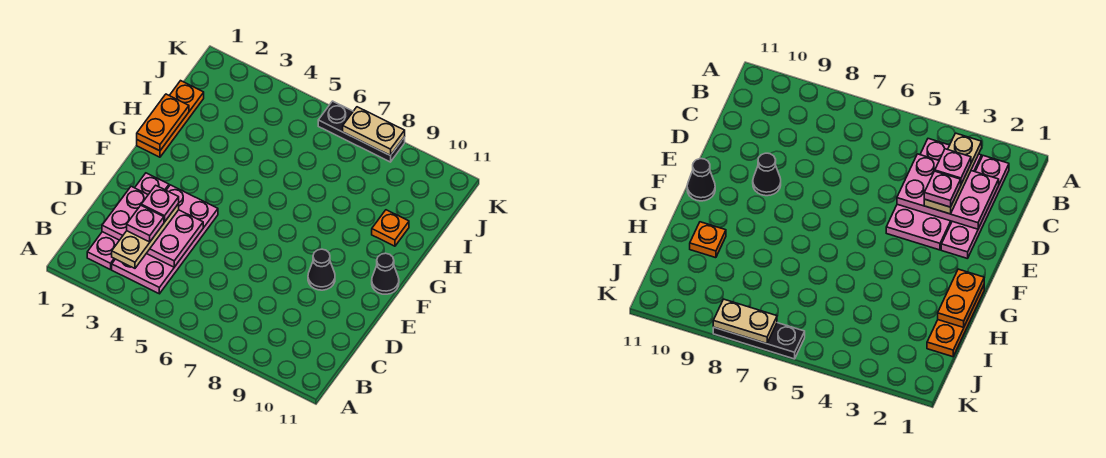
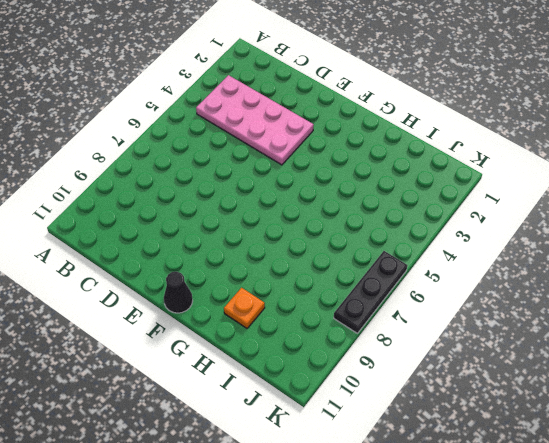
none -> pink 1x4 plate [87,173,169,270]
none -> black 1x1 cone [308,249,335,290]
none -> orange 1x3 plate [137,81,204,157]

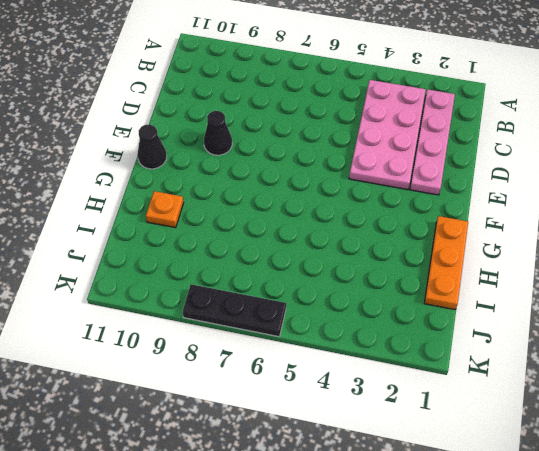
none -> pink 2x3 plate [102,186,203,267]
none -> orange 1x2 plate [137,94,189,151]
none -> tan 1x2 plate [343,107,405,156]

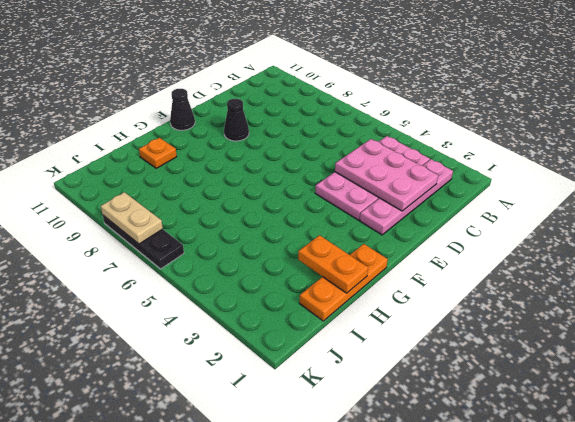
orange 1x2 plate [298,235,368,293] -> orange 1x2 plate turned to [137,94,189,151]
none -> tan 1x3 plate [112,204,179,268]
none -> pink 1x1 plate [127,205,164,242]
none -> pink 1x1 plate [141,185,179,222]

